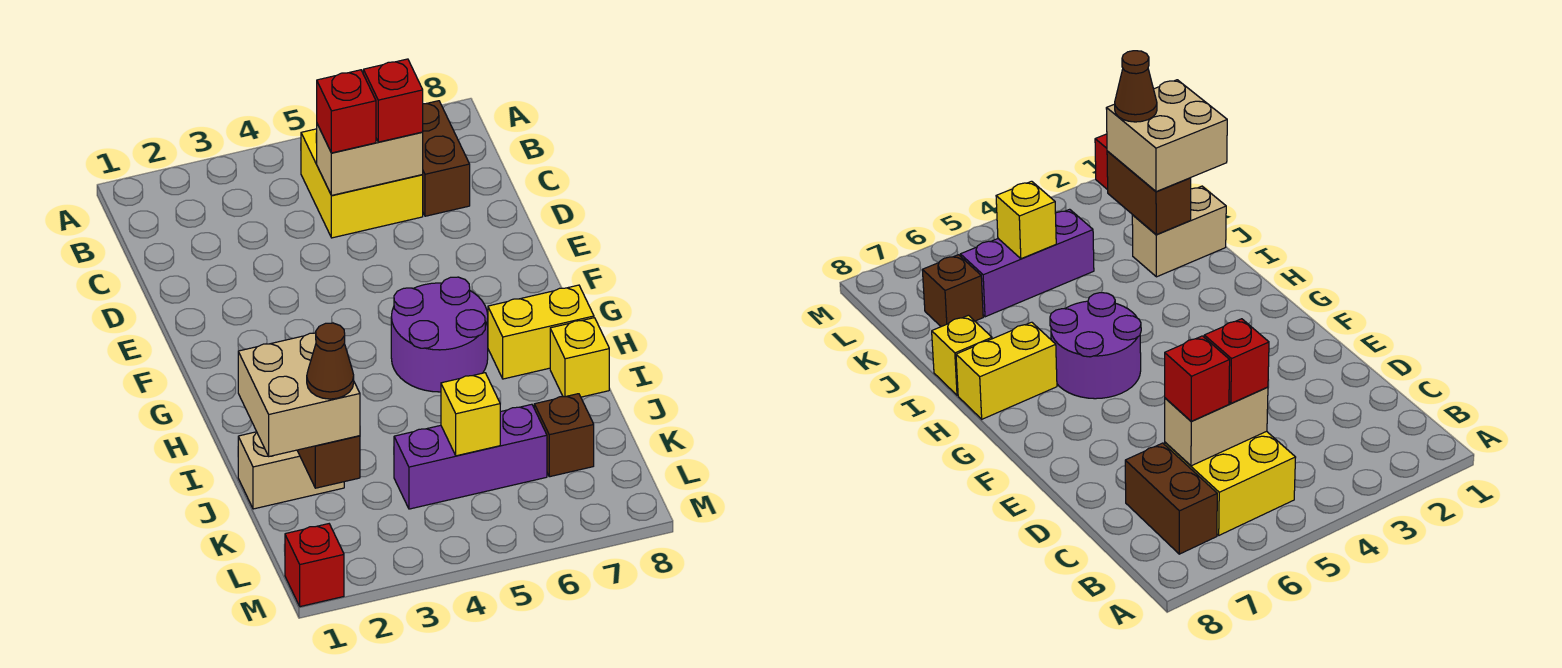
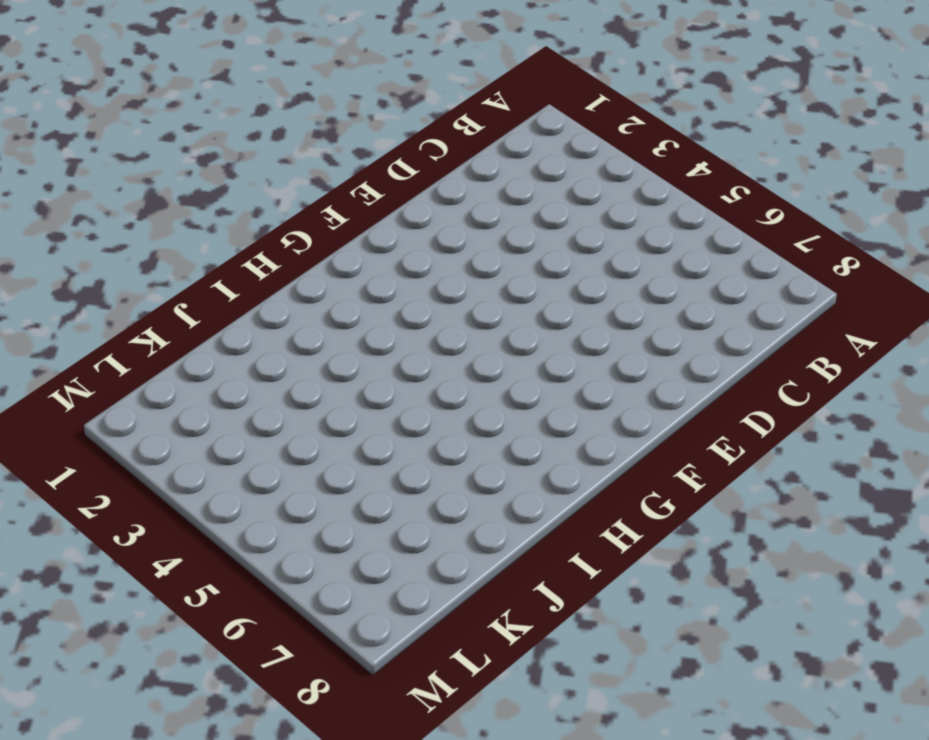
none -> yellow 2x2 brick [301,129,423,238]
none -> brown 1x2 brick [423,101,470,216]
none -> purple 2x2 round brick [391,277,488,392]

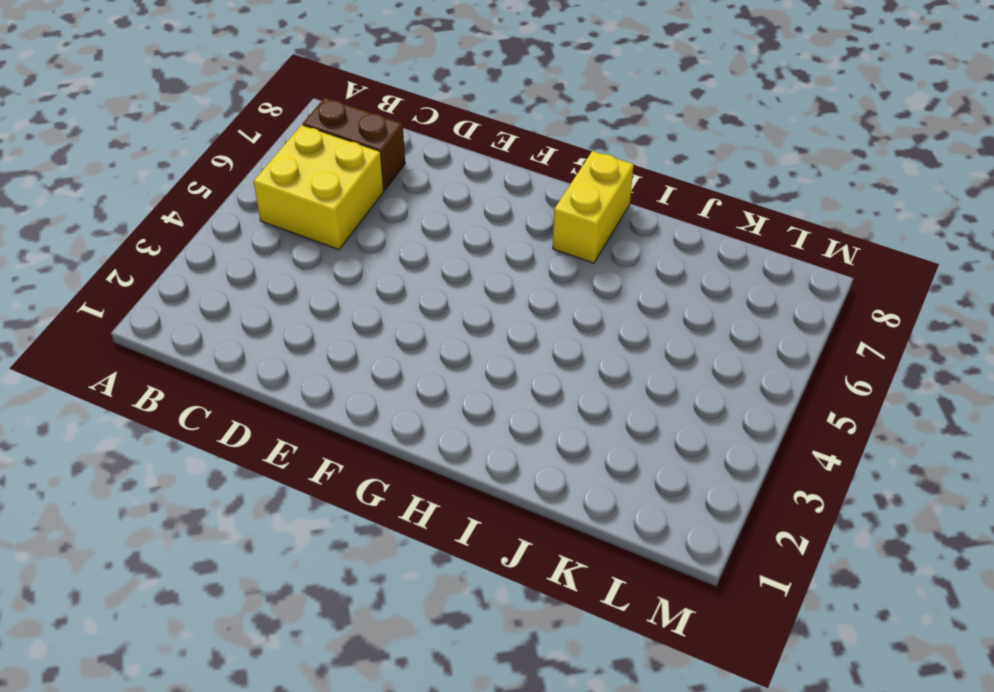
none -> purple 2x2 round brick [391,277,488,392]
none -> yellow 1x1 brick [550,318,609,397]
none -> tan 1x2 brick [238,432,344,509]

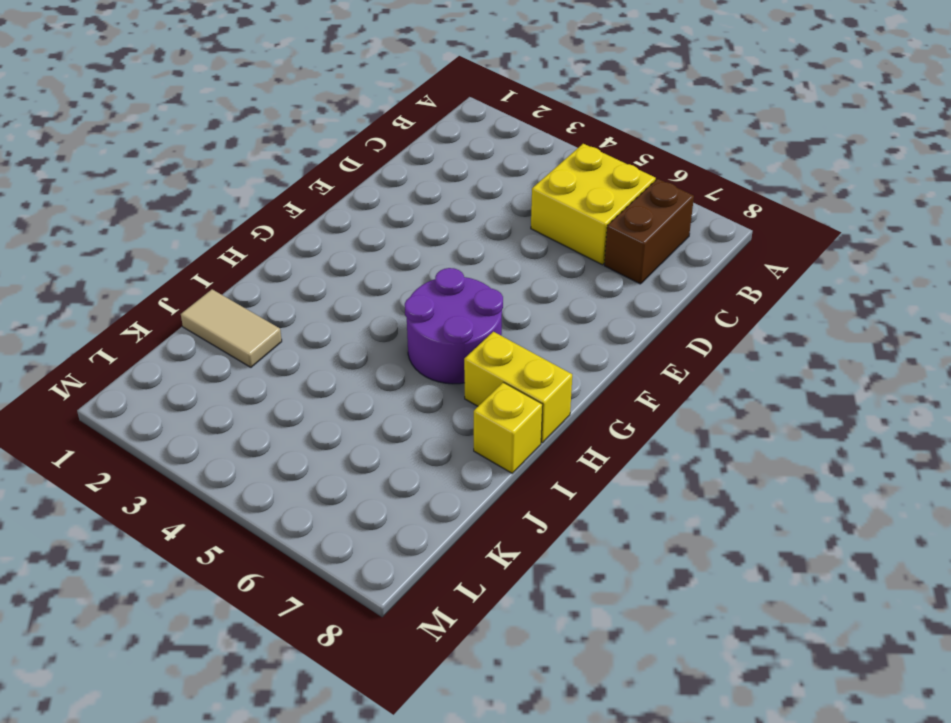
tan 1x2 tile [181,289,282,367] -> tan 1x2 brick [238,432,344,509]
none -> purple 1x3 brick [394,404,547,509]
none -> brown 1x1 brick [534,394,594,477]
none -> red 1x1 brick [285,524,344,607]

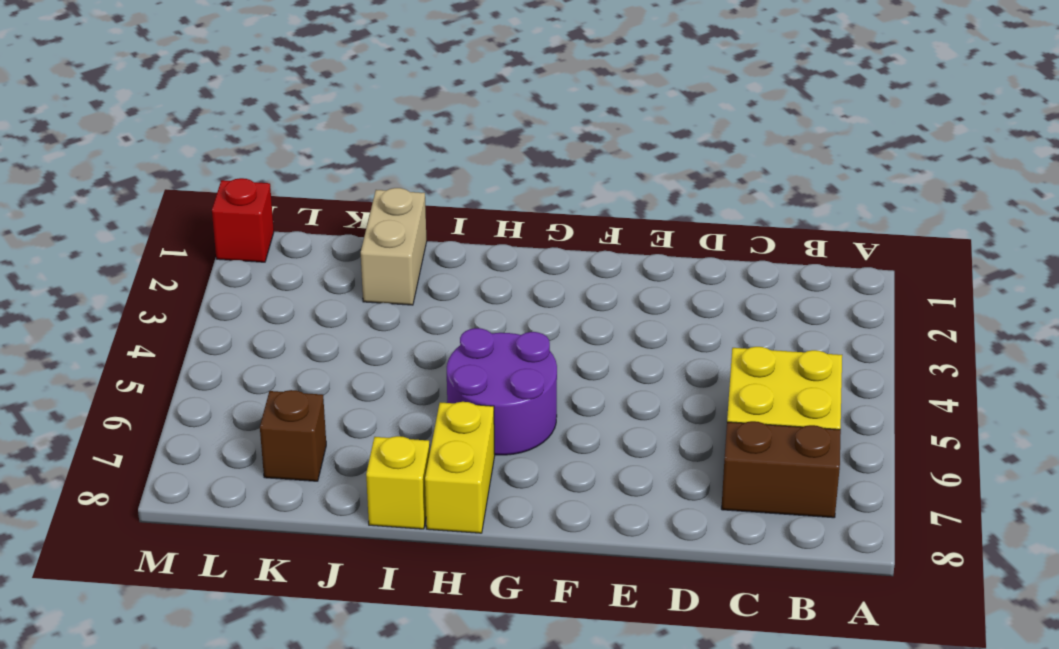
none -> purple 1x3 brick [394,404,547,509]
none -> tan 1x2 brick [316,124,423,195]
none -> brown 1x2 brick [297,436,360,488]

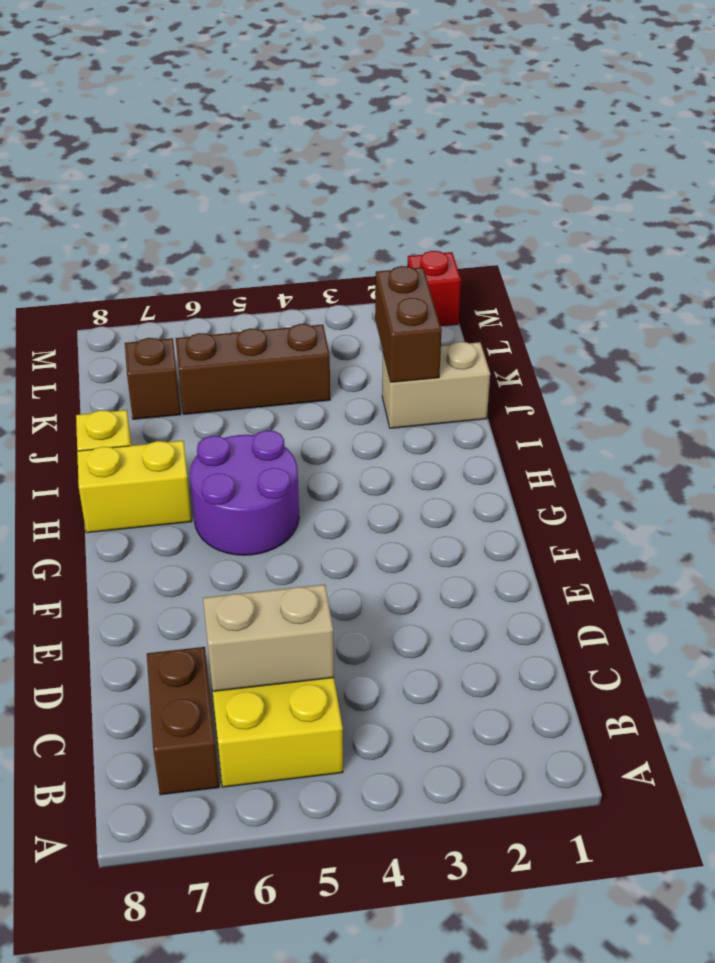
brown 1x3 brick [175,324,330,414] -> purple 1x3 brick [394,404,547,509]
none -> yellow 1x1 brick [441,373,500,456]
none -> red 1x1 brick [317,70,376,153]
none -> red 1x1 brick [363,59,423,142]

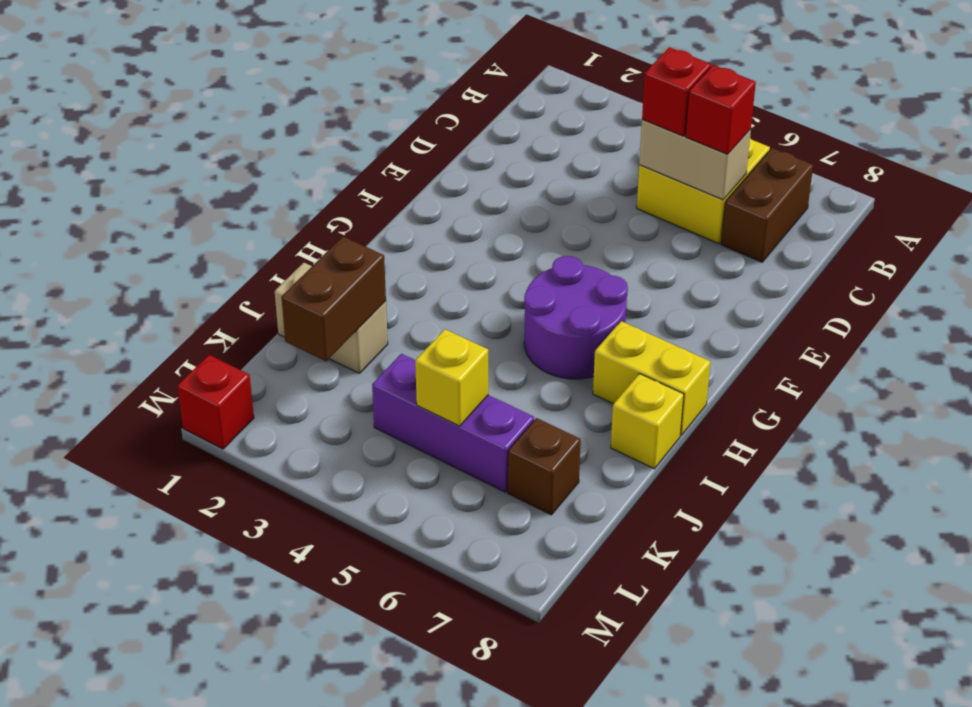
none -> tan 2x2 brick [238,333,360,456]
none -> brown 1x1 cone [307,323,354,399]

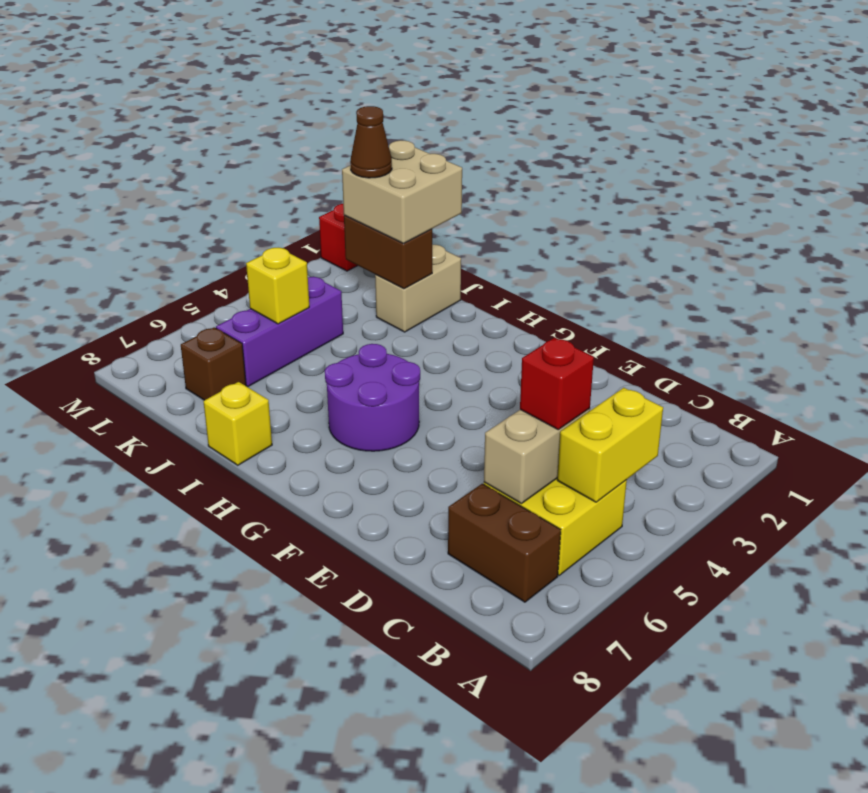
yellow 1x2 brick [557,388,663,502] -> yellow 1x2 brick moved to [488,285,594,379]
none -> red 1x1 brick [363,59,423,142]

